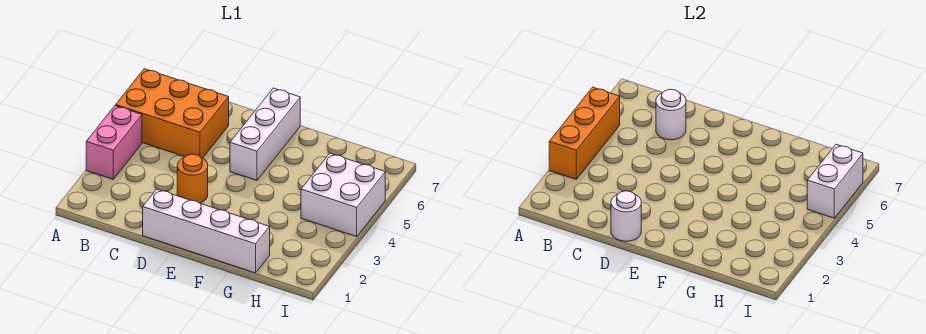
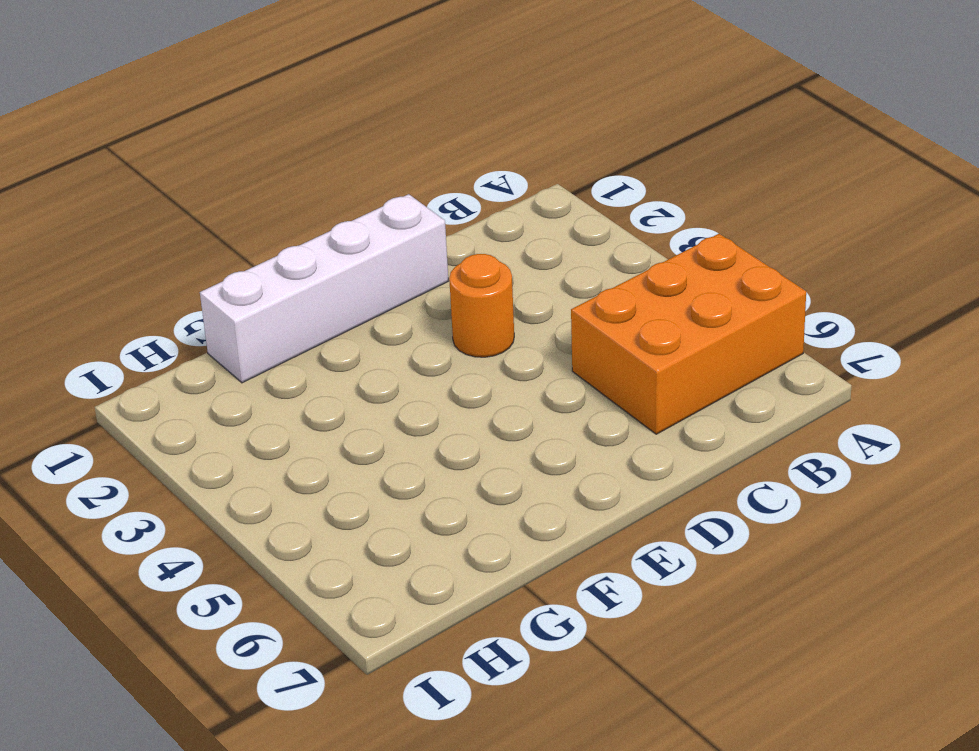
none -> pink 1x2 brick [86,106,142,179]
none -> white 1x3 brick [230,88,300,180]

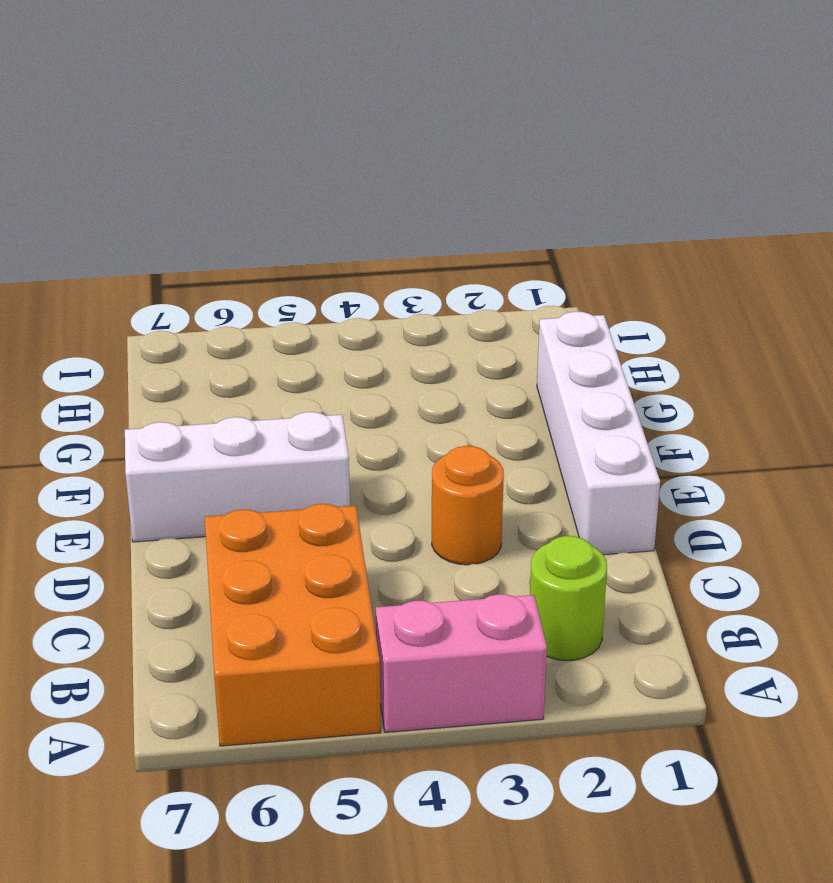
lime 1x1 round brick [530,536,607,660] -> none
none -> white 2x2 brick [301,153,385,237]
none -> orange 1x3 brick [549,87,620,179]

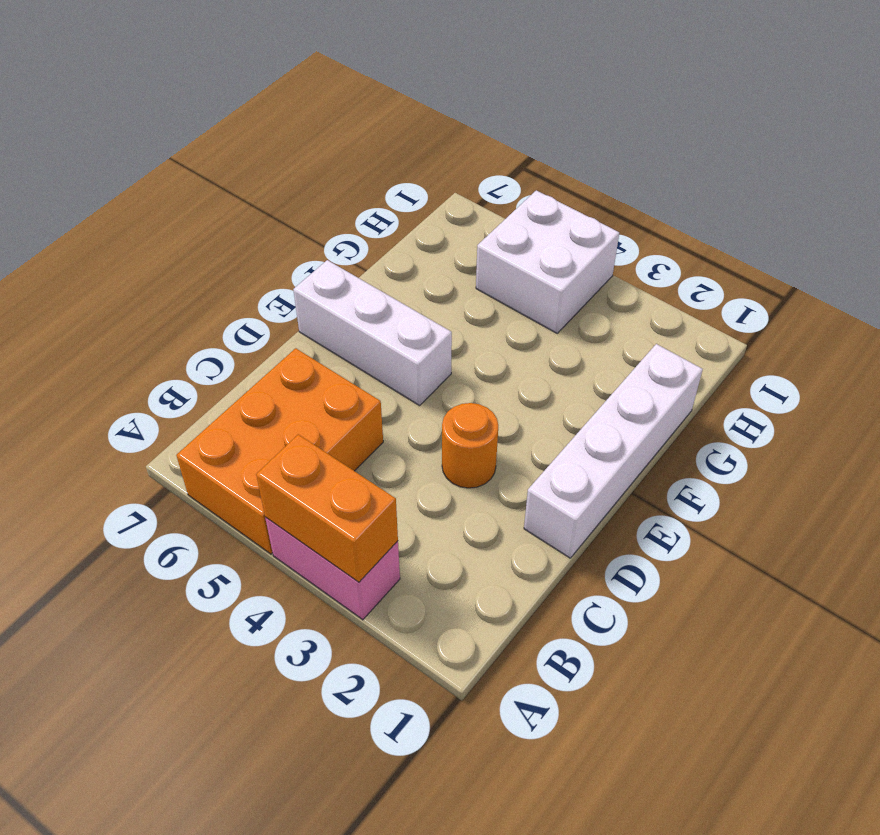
orange 1x2 brick [256,434,398,582] -> orange 1x3 brick [549,87,620,179]
none -> white 1x1 round brick [656,89,686,140]
none -> white 1x1 round brick [611,191,641,241]

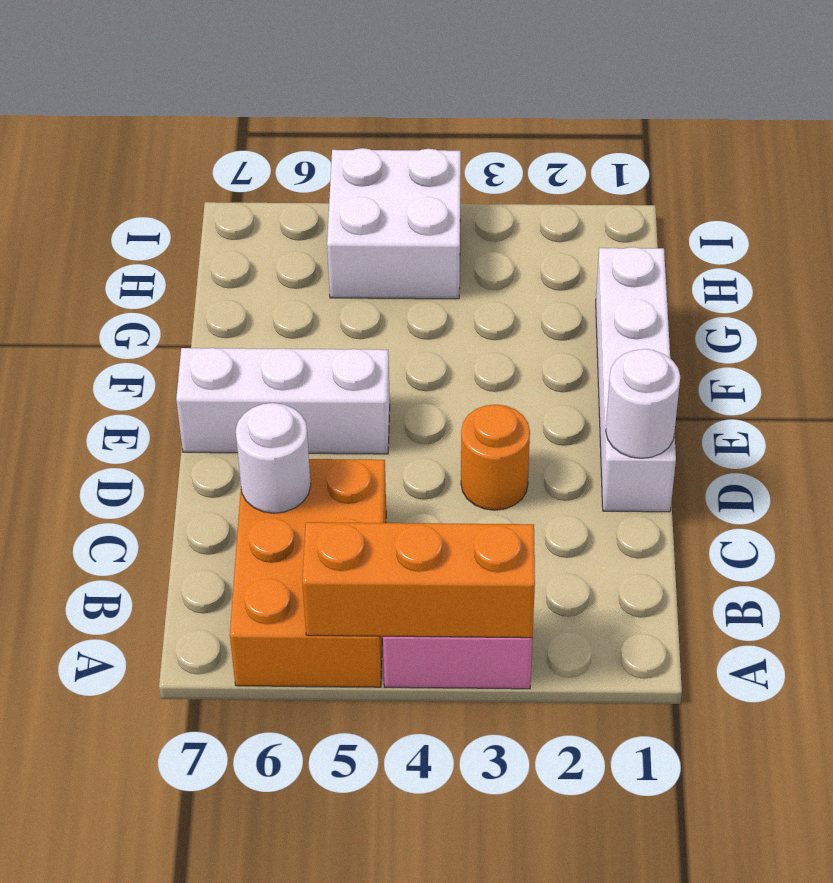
none -> white 1x2 brick [807,144,863,218]

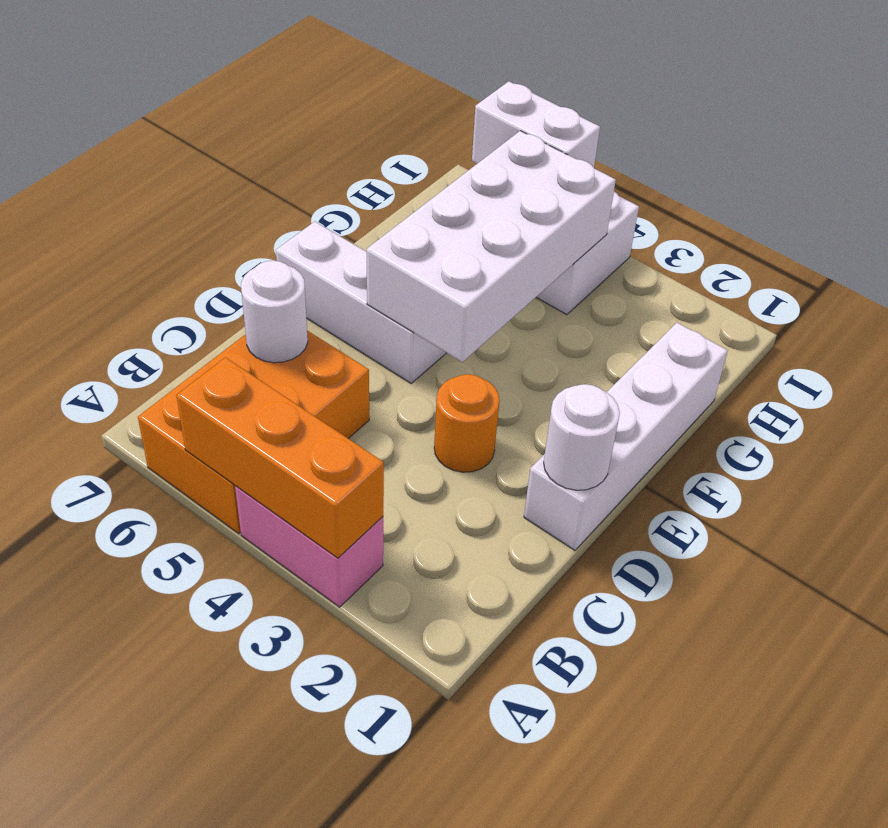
white 2x4 brick [367,131,616,362] -> none

